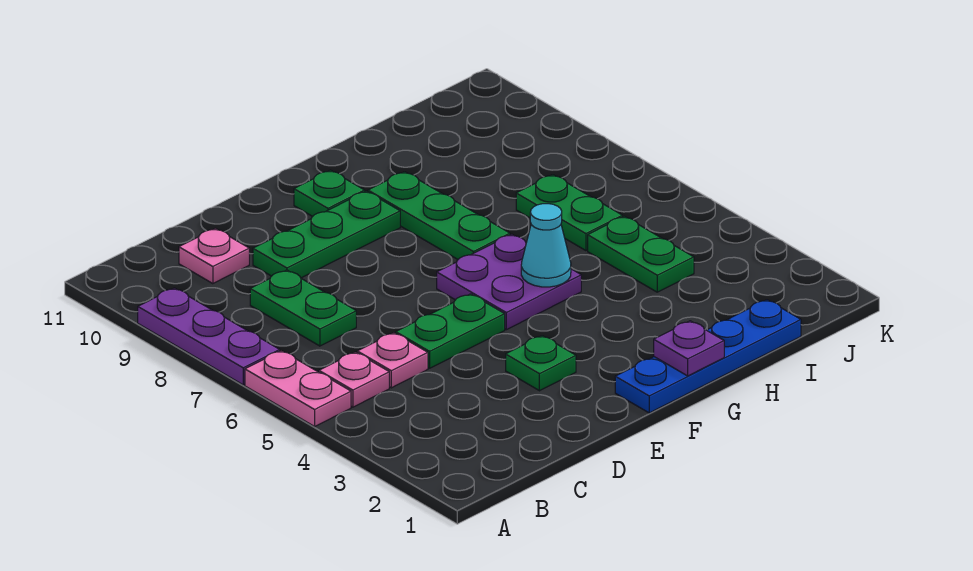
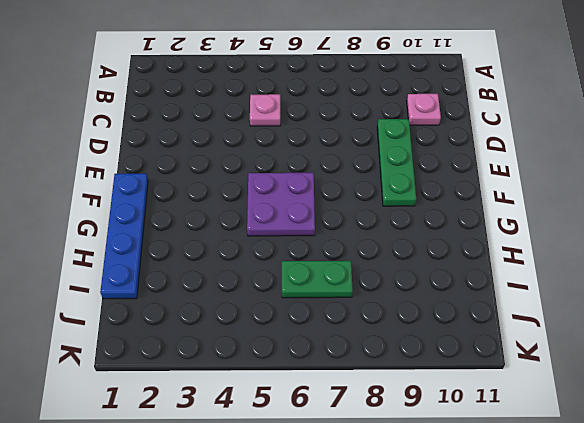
none -> pink 1x2 plate [245,351,351,426]
none -> purple 1x3 plate [138,288,280,385]
none -> pink 1x1 plate [319,352,389,407]

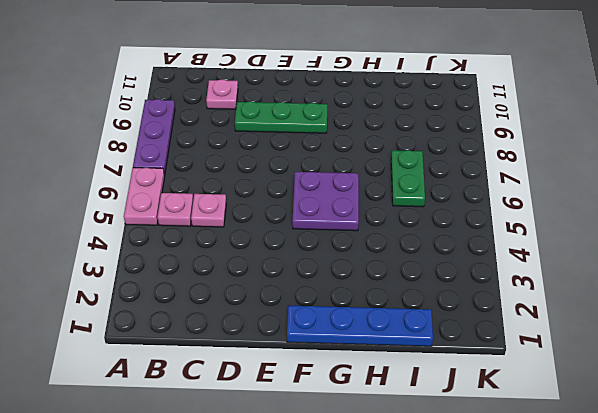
none -> green 1x2 plate [250,270,356,346]
none -> green 1x2 plate [396,294,505,368]
none -> green 1x1 plate [506,336,576,391]

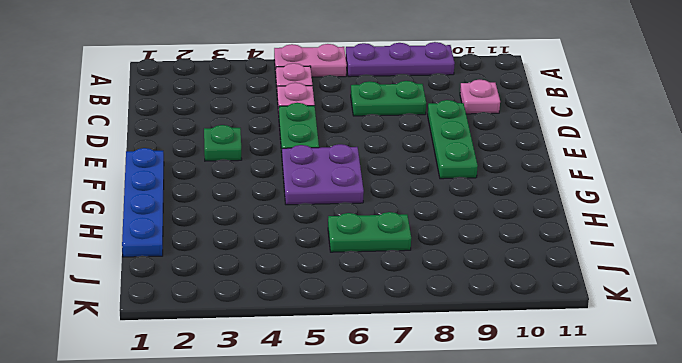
none -> green 1x1 plate [294,170,365,217]
none -> green 1x3 plate [368,172,510,259]
none -> green 1x2 plate [588,216,694,292]

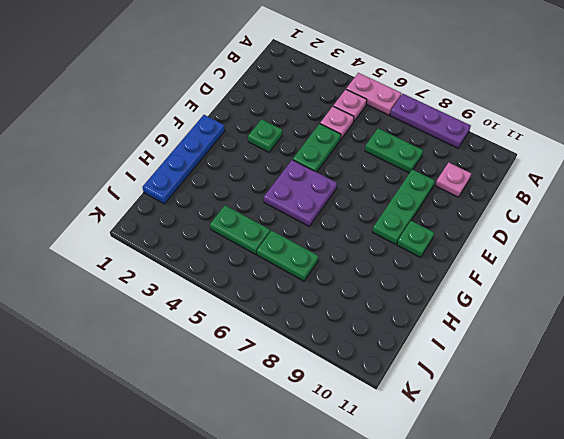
none -> green 1x3 plate [368,172,510,259]
none -> purple 1x1 plate [654,321,724,376]
none -> cyan 1x1 cone [521,204,571,287]

